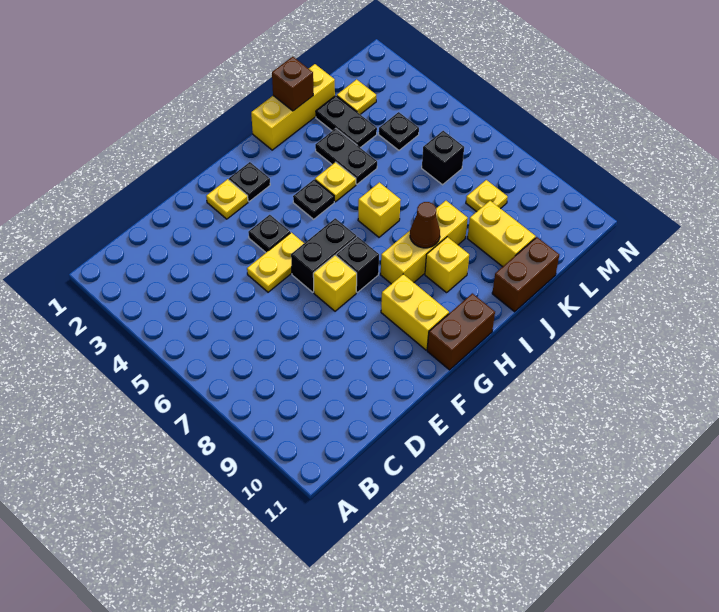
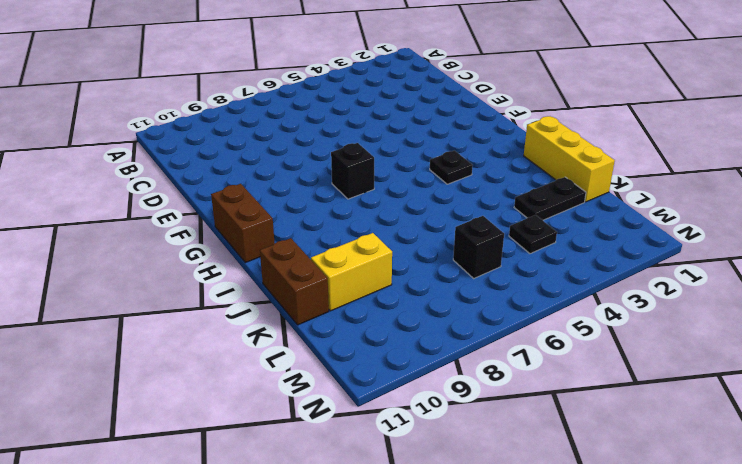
none -> yellow 1x2 plate [247,233,304,292]
none -> yellow 1x1 plate [206,179,248,219]
none -> black 1x1 plate [248,215,290,252]

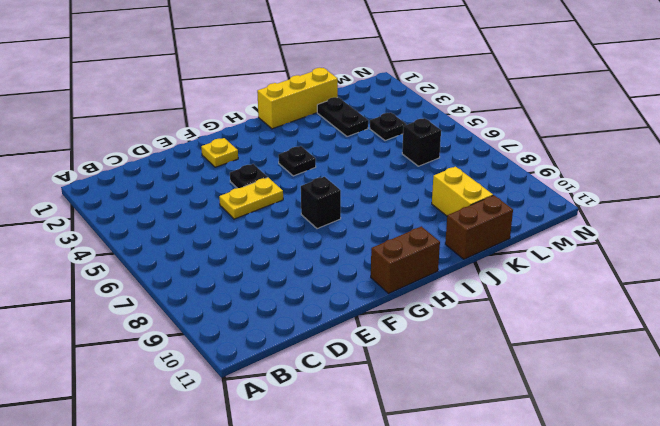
none -> black 1x2 brick [291,218,357,292]
none -> yellow 1x1 brick [313,255,357,311]
none -> black 1x1 plate [229,162,270,202]

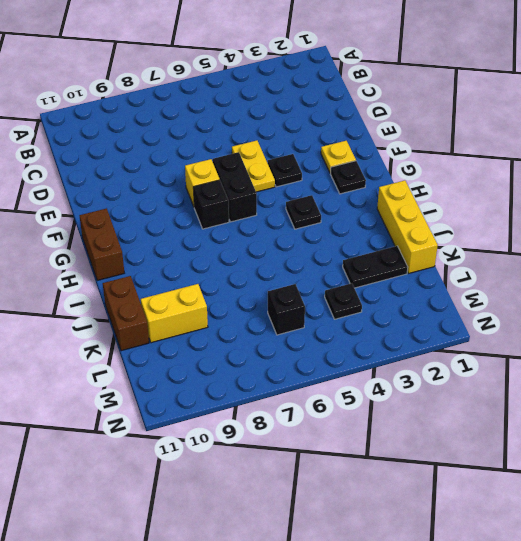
none -> yellow 1x2 brick [381,274,449,350]
none -> yellow 1x3 brick [381,201,468,284]
none -> yellow 1x1 plate [315,162,356,202]

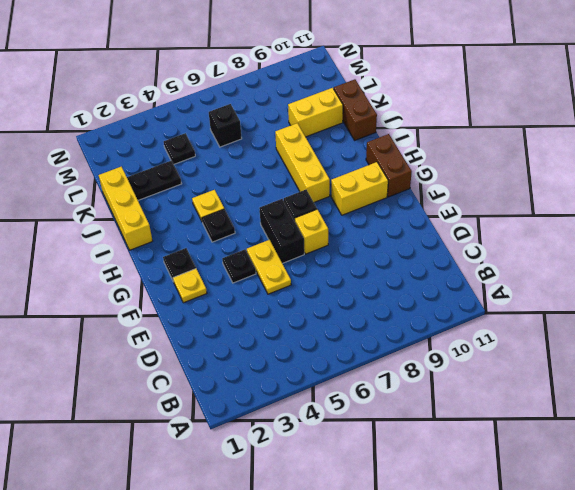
none -> yellow 1x1 brick [358,182,401,237]
none -> yellow 1x1 brick [425,237,469,293]
none -> black 1x2 plate [315,128,377,184]

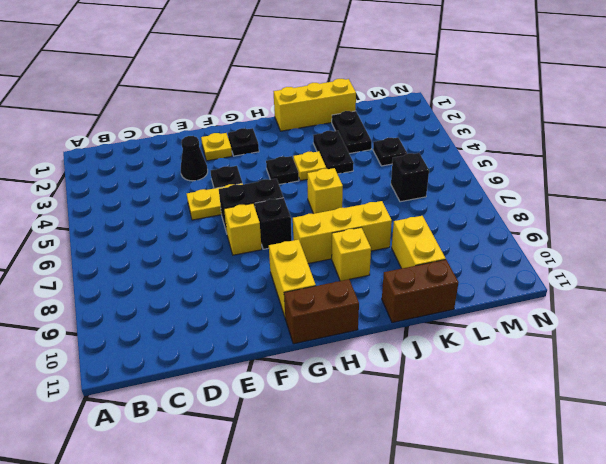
black 1x1 cone [181,136,208,181] -> none
none -> yellow 1x1 plate [337,79,376,114]
none -> yellow 1x1 plate [466,180,508,212]
none -> brown 1x1 cone [410,202,440,248]

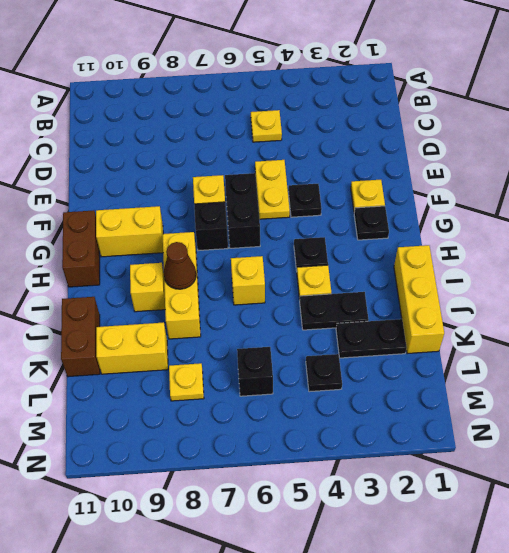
yellow 1x1 plate [251,110,282,142] -> yellow 1x1 plate moved to [337,79,376,114]
none -> brown 1x1 brick [272,57,313,111]

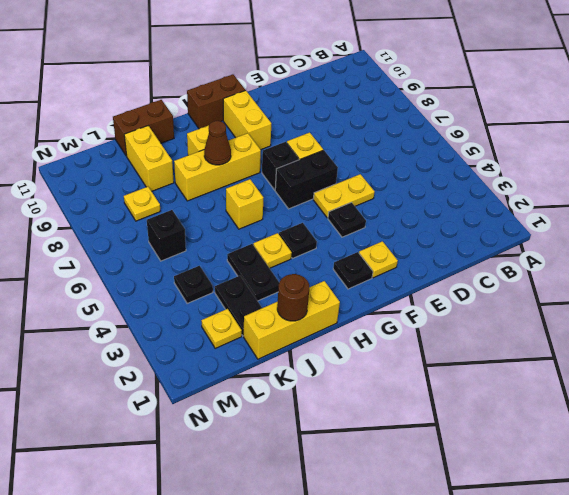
brown 1x1 round brick [277,274,309,321] -> brown 1x1 brick [272,57,313,111]

